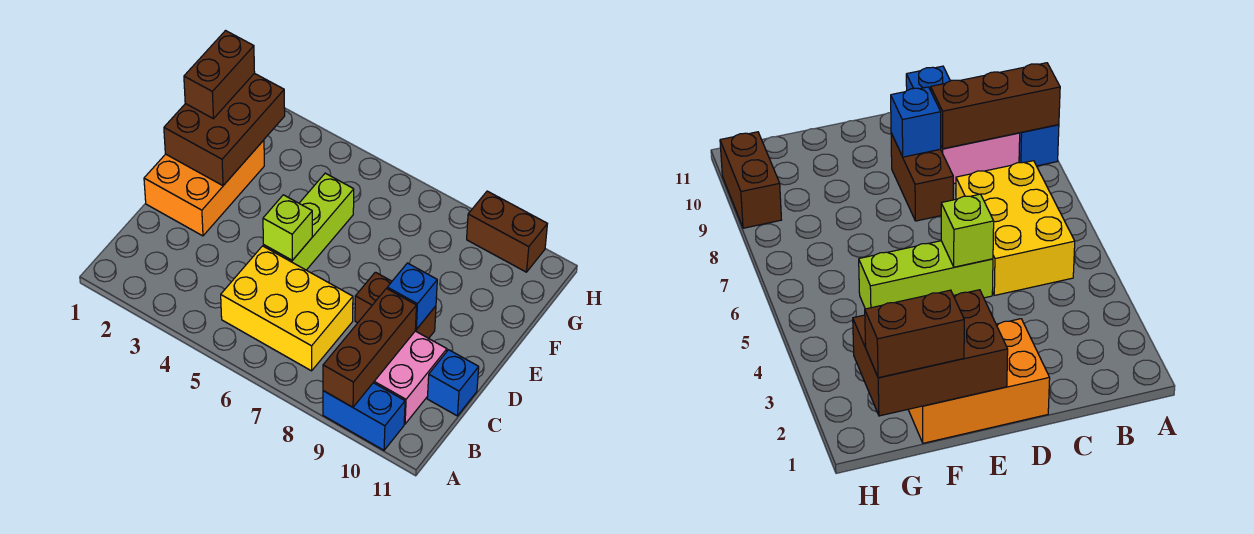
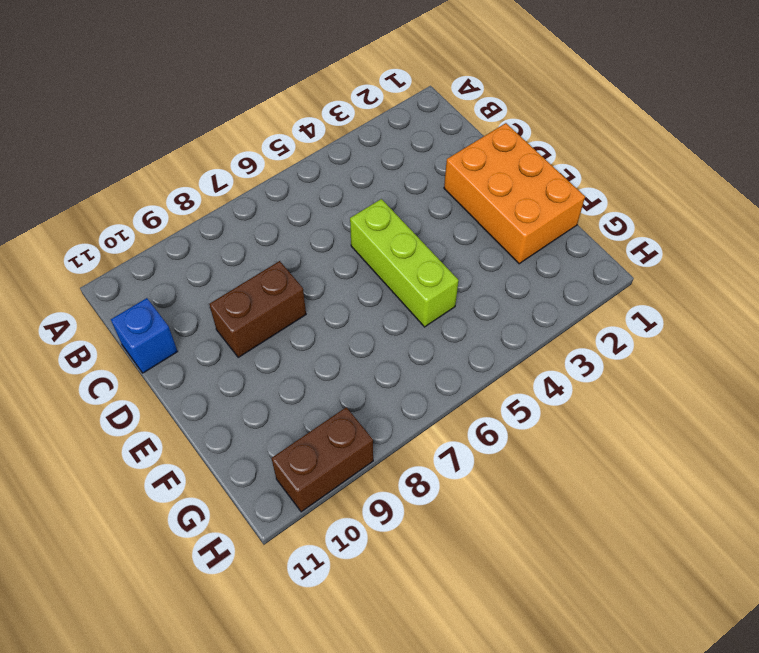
none -> blue 1x2 brick [323,383,405,450]
none -> yellow 2x3 brick [221,246,353,371]
none -> pink 2x2 brick [373,331,447,424]

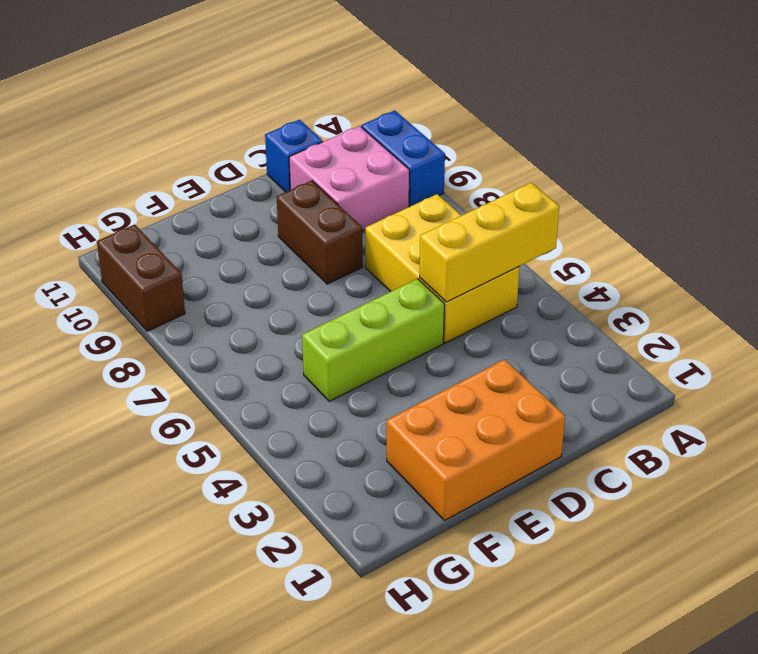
yellow 1x3 brick [420,183,559,302] -> none
none -> brown 1x3 brick [323,289,416,407]
none -> lime 1x1 brick [263,195,312,260]
none -> blue 1x1 brick [387,263,437,329]

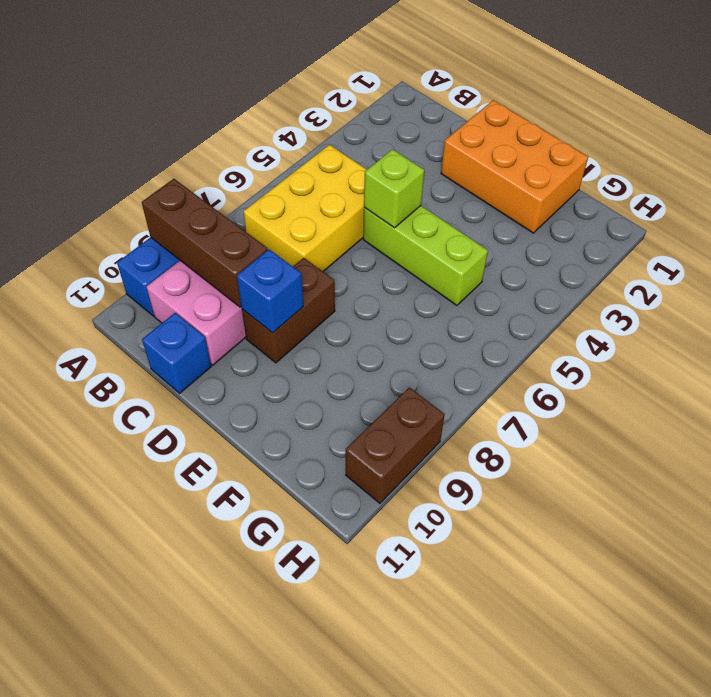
none -> brown 2x3 brick [164,73,285,186]
none -> brown 1x2 brick [184,31,255,119]

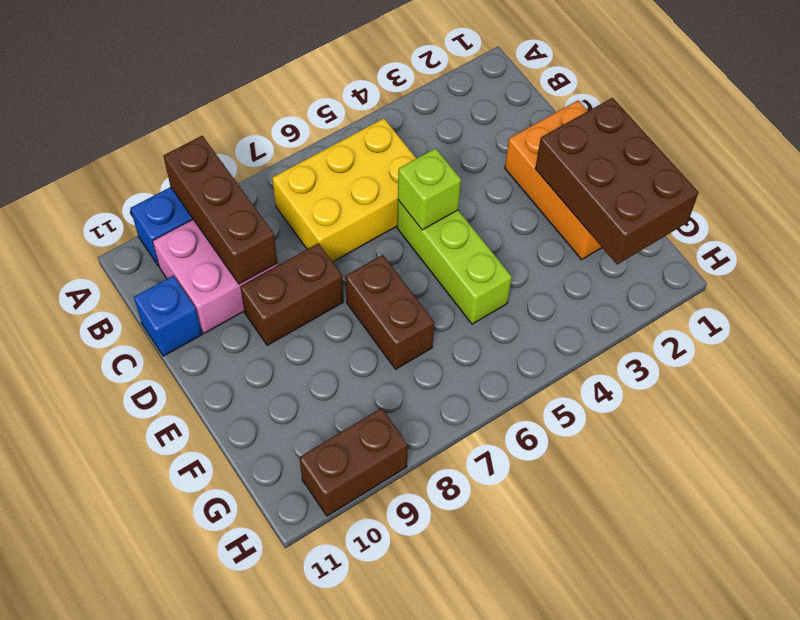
brown 1x2 brick [345,255,434,369] -> brown 1x2 brick moved to [184,31,255,119]
none -> blue 1x1 brick [387,263,437,329]

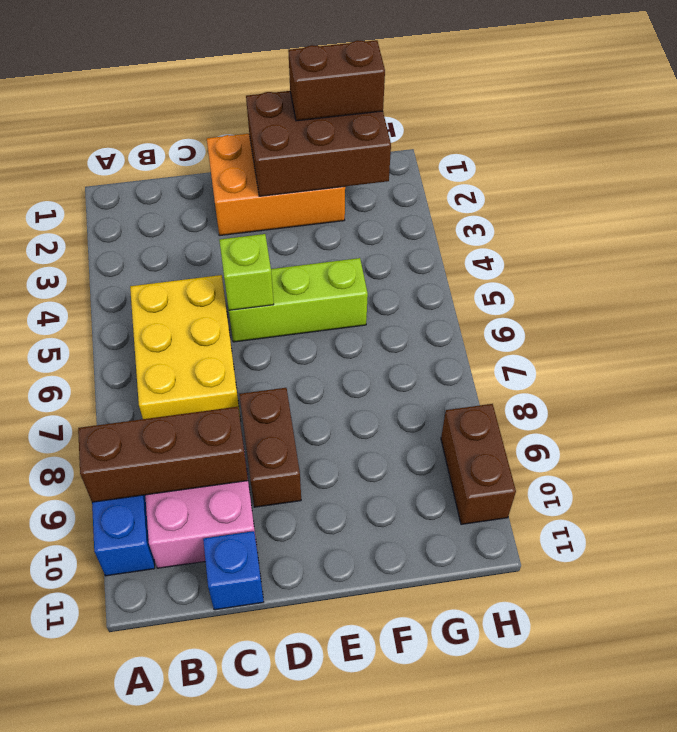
none -> blue 1x1 brick [387,263,437,329]

